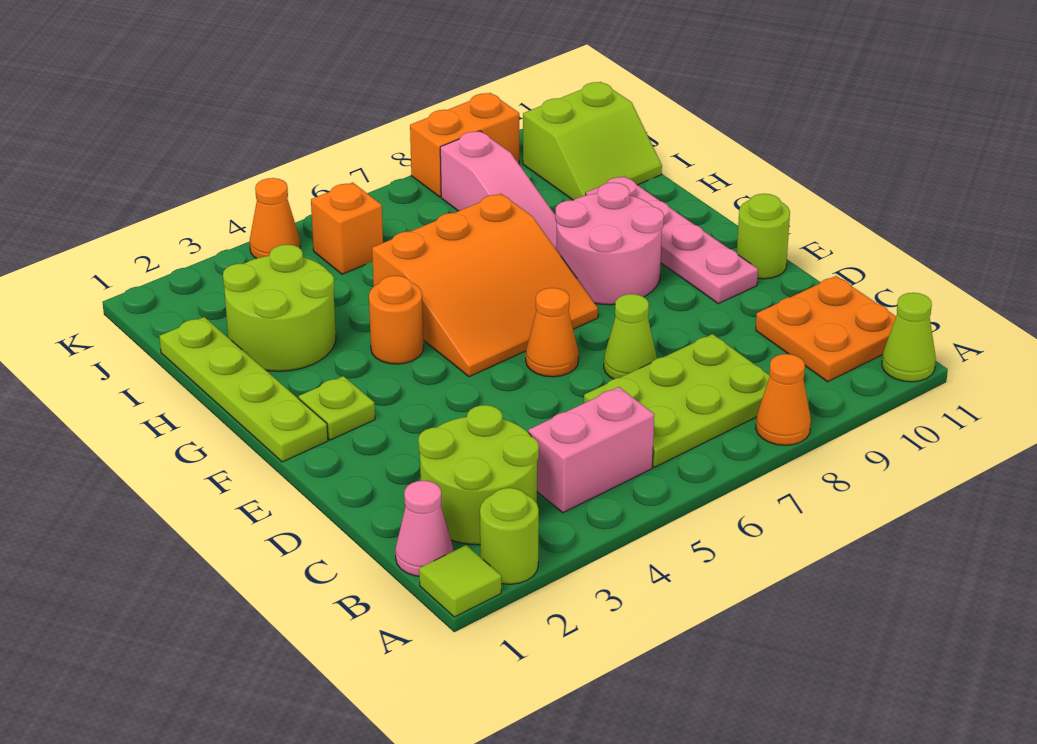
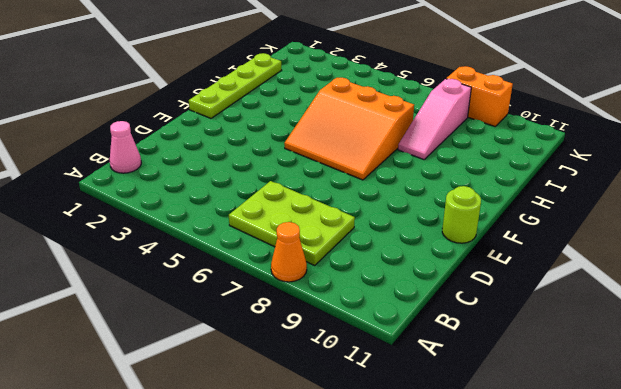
none -> lime 1x1 tile [419,545,501,617]
none -> lime 1x1 round brick [480,488,539,584]
none -> lime 1x1 cone [882,293,936,382]

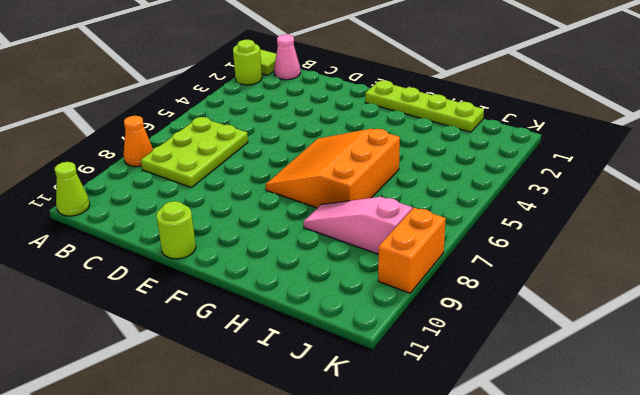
none -> lime 2x2 round brick [418,405,539,545]
none -> pink 1x2 brick [528,387,654,513]
none -> orange 2x2 plate [756,276,896,382]

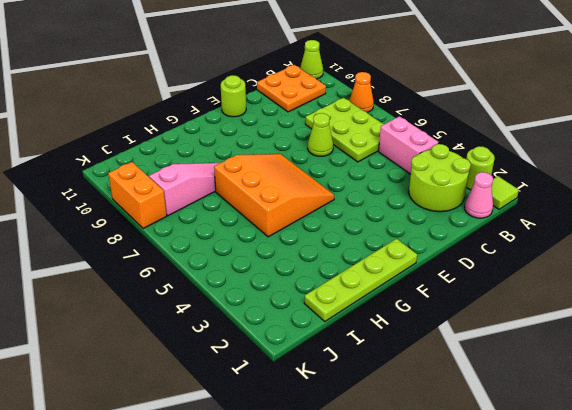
none -> orange 1x1 cone [526,288,579,377]
none -> pink 1x4 plate [586,176,758,304]
none -> lime 1x1 plate [299,376,375,440]

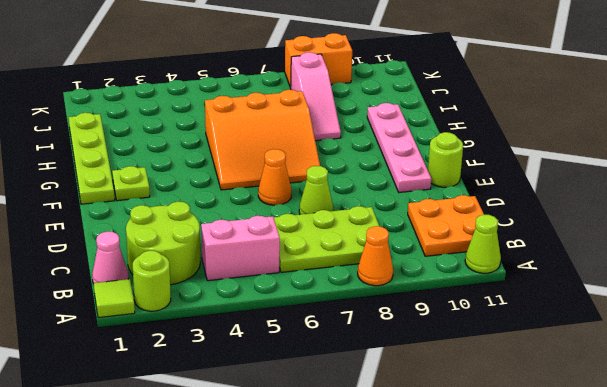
none -> pink 2x2 round brick [555,182,664,305]
none -> orange 1x1 round brick [369,276,423,364]
none -> lime 2x2 round brick [223,244,336,371]

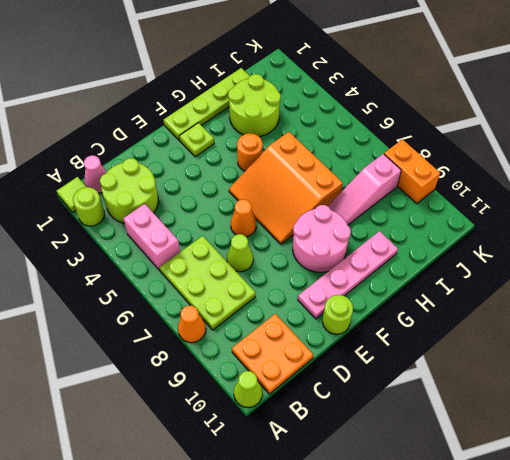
none -> lime 2x2 slope [523,82,662,200]
none -> orange 1x1 brick [311,182,383,274]
none -> orange 1x1 cone [250,178,300,259]

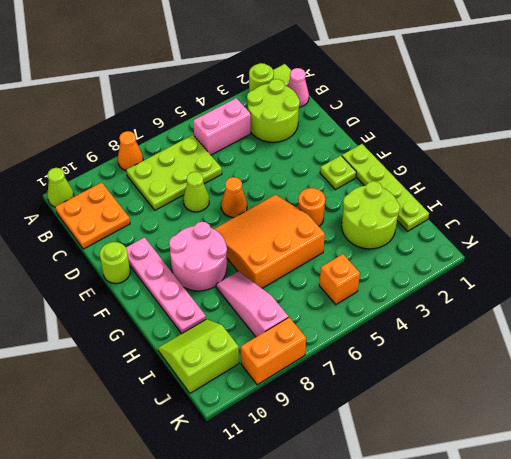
none -> orange 1x1 cone [250,178,300,259]

